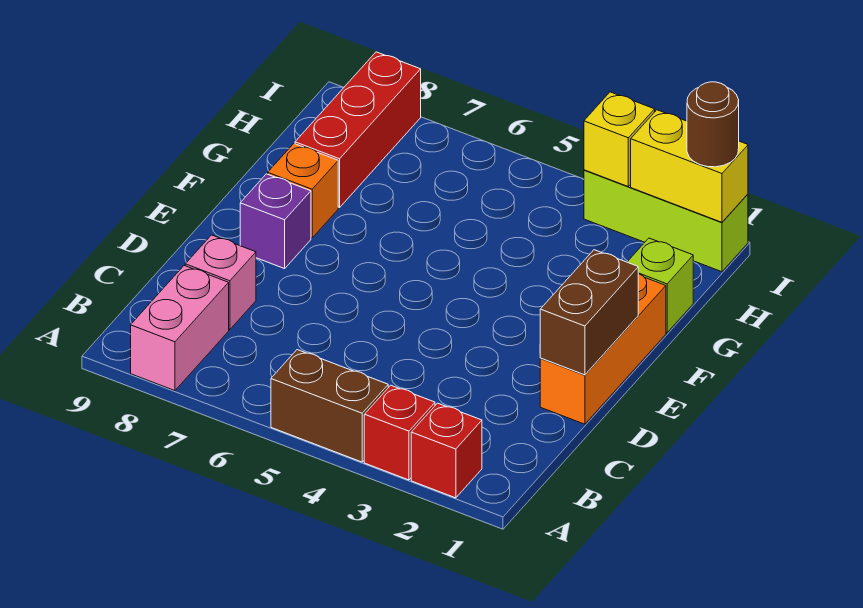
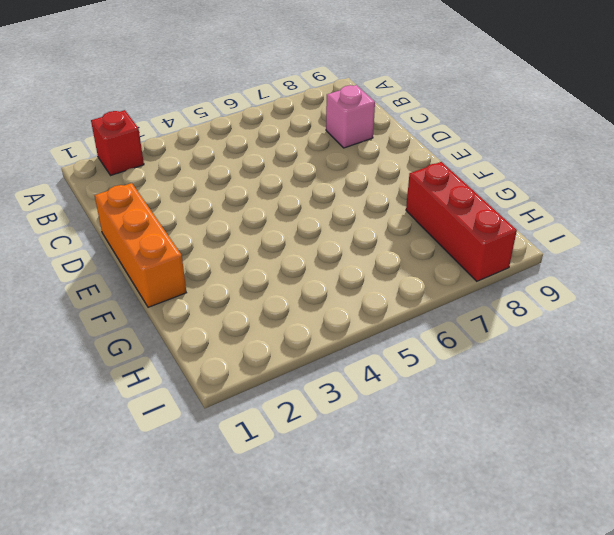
none -> red 1x1 brick [364,385,435,480]
none -> brown 1x2 brick [271,350,388,462]
none -> pink 1x2 brick [131,266,229,391]

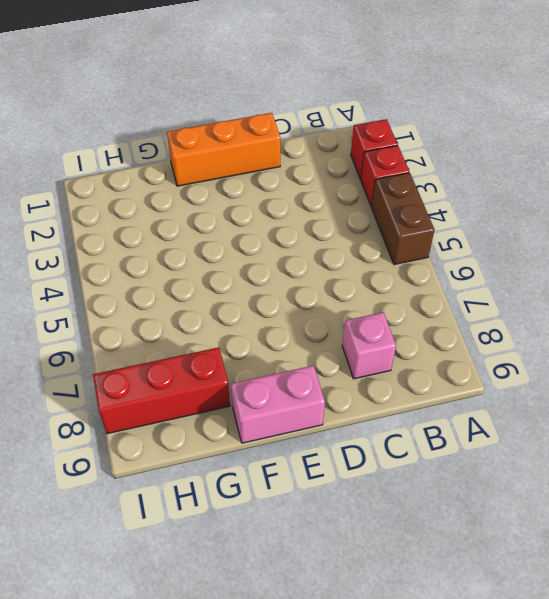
pink 1x2 brick [231,366,325,443] -> pink 1x2 brick moved to [131,266,229,391]
none -> purple 1x1 brick [240,174,311,269]
none -> orange 1x1 brick [268,144,338,238]
none -> lime 1x1 brick [628,238,693,333]

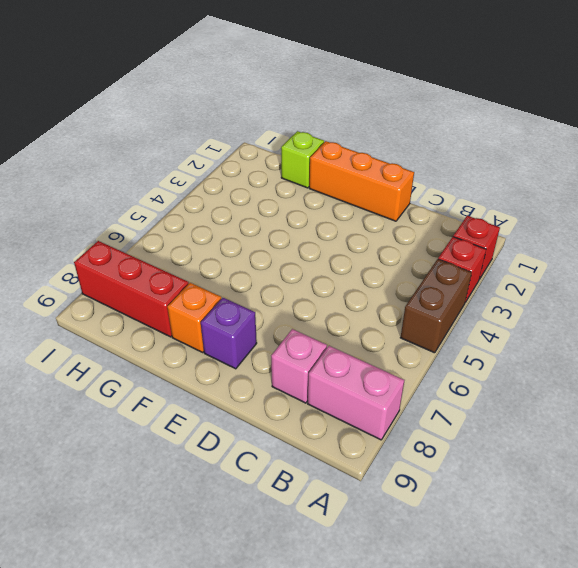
none -> lime 1x3 brick [584,170,748,272]
none -> brown 1x2 brick [540,250,638,375]
none -> yellow 1x2 brick [631,110,748,222]

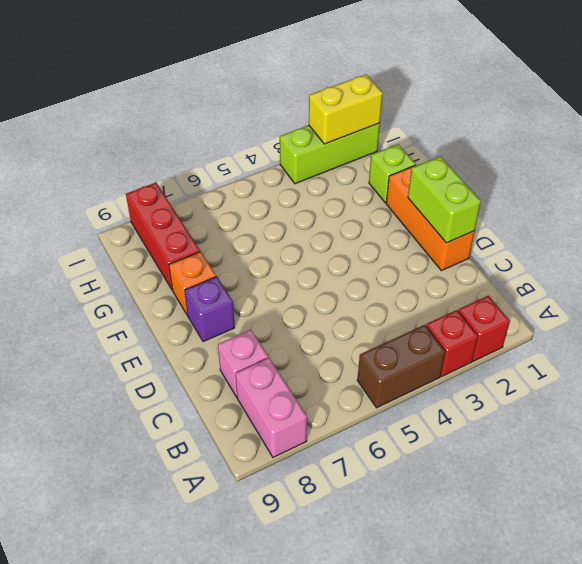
lime 1x2 brick [408,156,481,243] -> brown 1x2 brick [540,250,638,375]
none -> yellow 1x1 brick [584,92,655,186]
none -> brown 1x1 round brick [687,82,739,167]

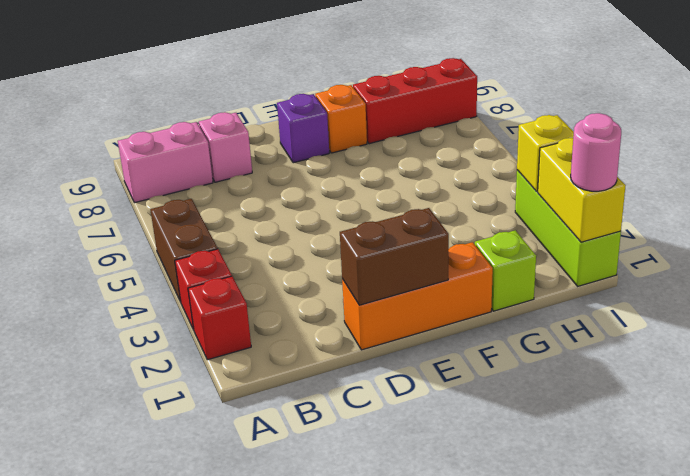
pink 1x1 round brick [571,113,621,191] -> brown 1x1 round brick [687,82,739,167]

